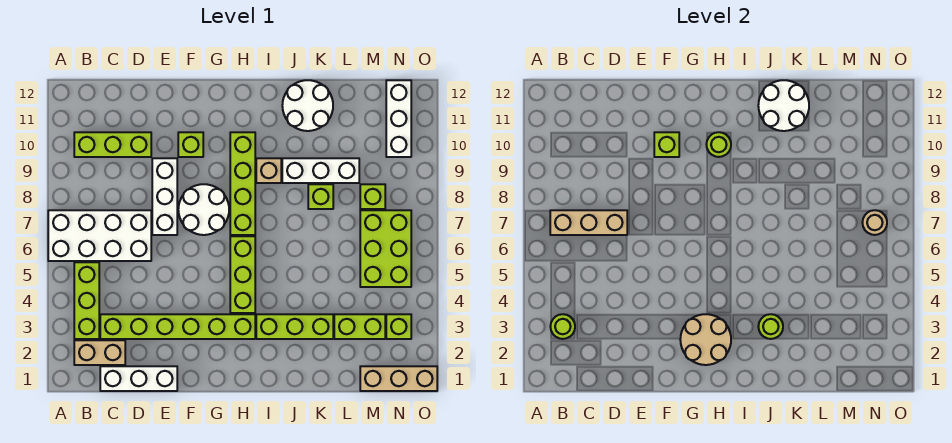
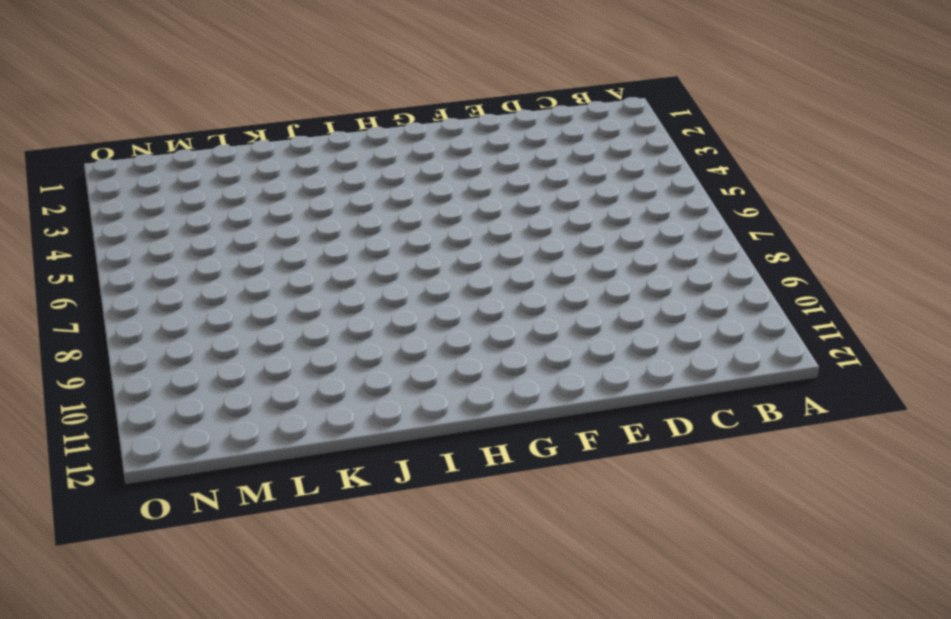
none -> white 2x4 brick [48,210,151,261]
none -> tan 1x2 brick [74,340,125,365]
none -> lime 1x3 brick [74,262,99,339]
none -> lime 1x3 brick [74,132,151,157]

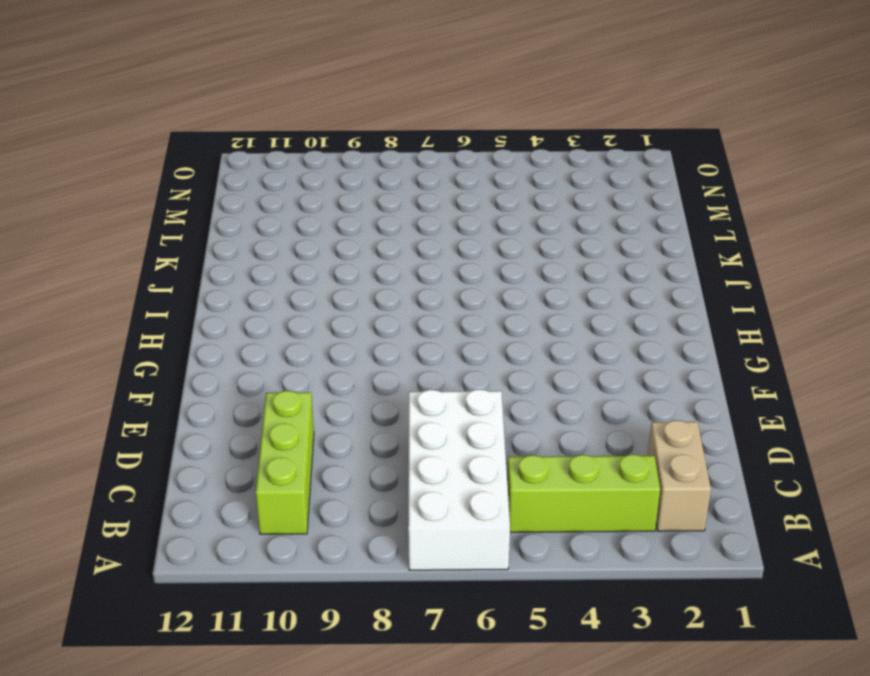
none -> white 1x3 brick [100,366,177,391]
none -> lime 1x6 brick [100,314,255,339]
none -> white 1x3 brick [152,158,177,235]
none -> white 2x2 round brick [178,184,229,235]

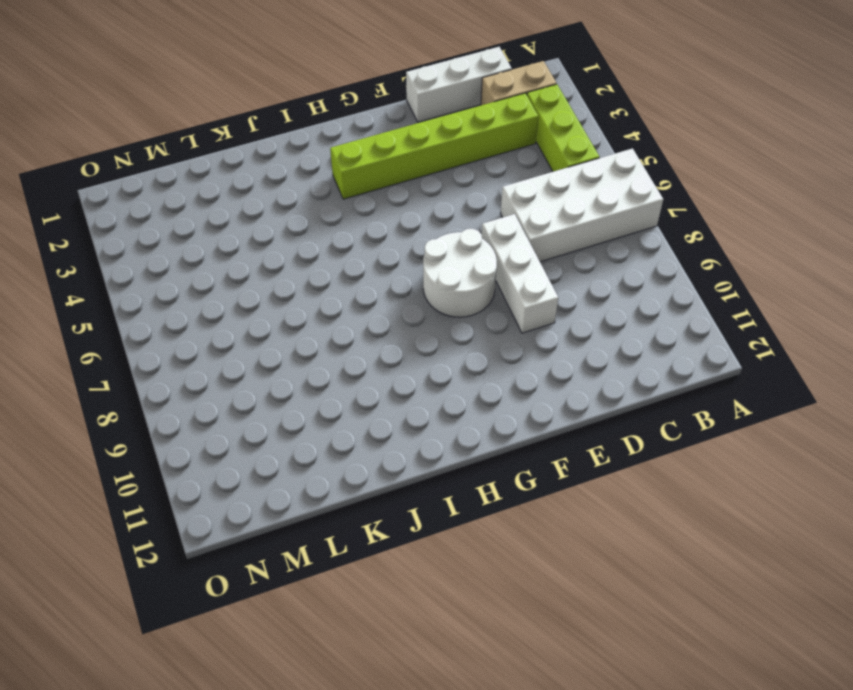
none -> lime 1x3 brick [74,132,151,157]
none -> lime 1x1 brick [178,132,203,157]
none -> lime 1x3 brick [230,236,255,313]
none -> lime 1x4 brick [230,132,255,235]

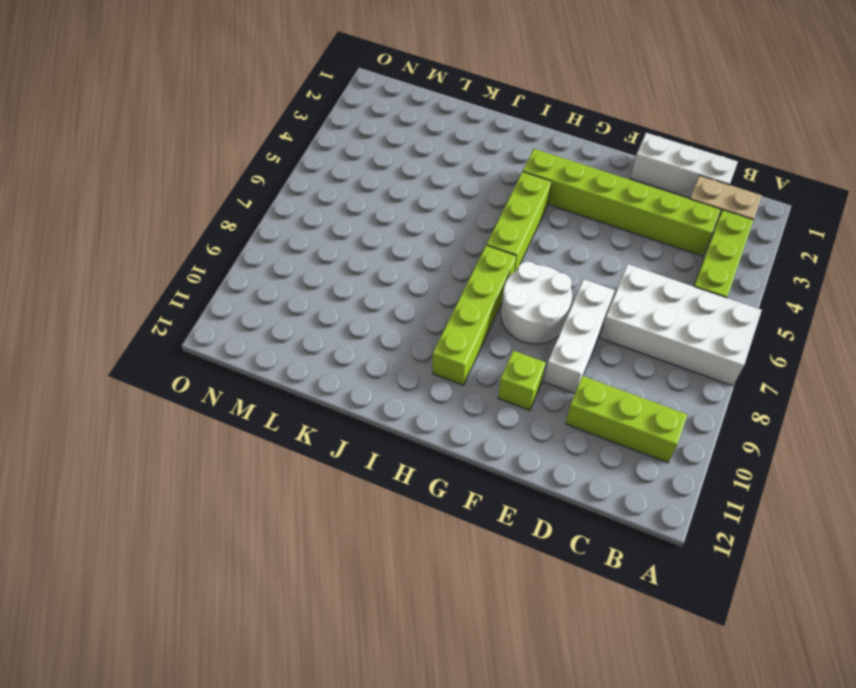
none -> lime 1x3 brick [256,314,333,339]
none -> tan 1x1 brick [256,158,281,183]
none -> white 1x3 brick [282,158,359,183]
none -> white 2x2 round brick [282,80,333,131]

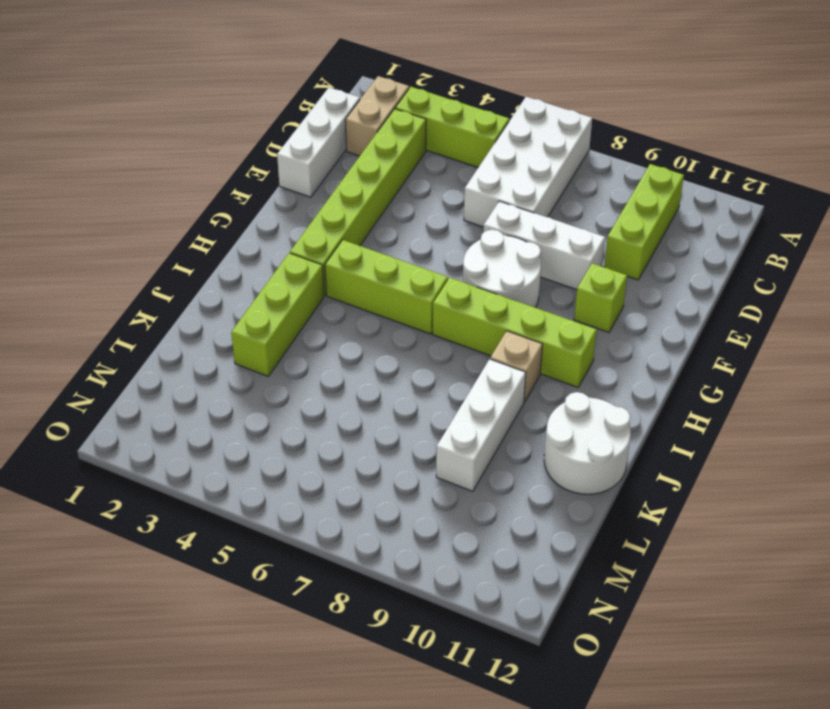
none -> lime 1x1 brick [308,184,333,209]
none -> lime 1x2 brick [334,314,385,339]
none -> tan 1x3 brick [360,366,437,391]
none -> lime 2x3 brick [360,210,411,287]

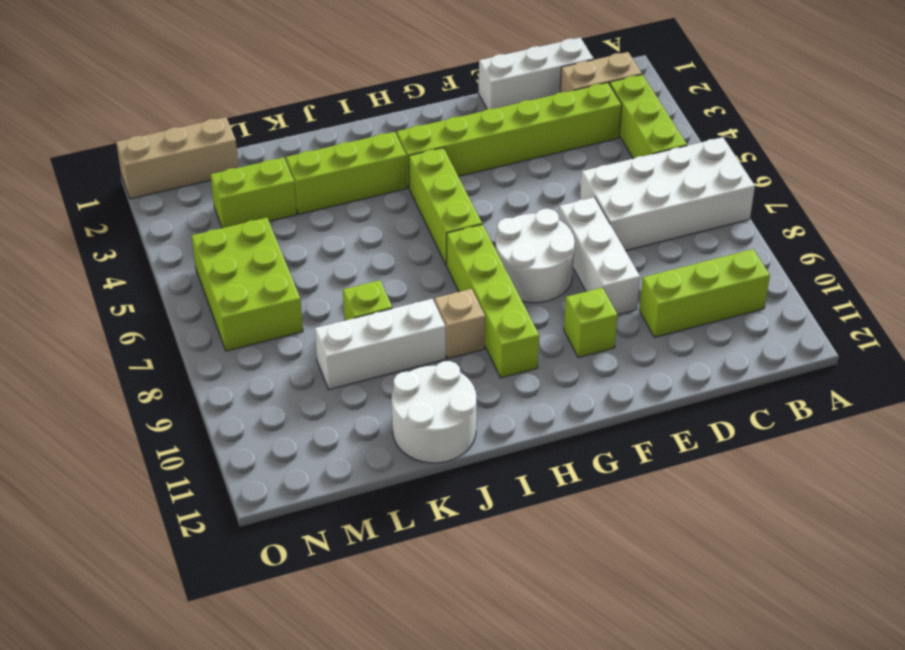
none -> lime 1x1 brick [360,184,385,209]
none -> lime 1x1 brick [386,314,411,339]
none -> white 1x3 brick [386,80,411,157]
none -> lime 1x1 round brick [550,314,575,339]

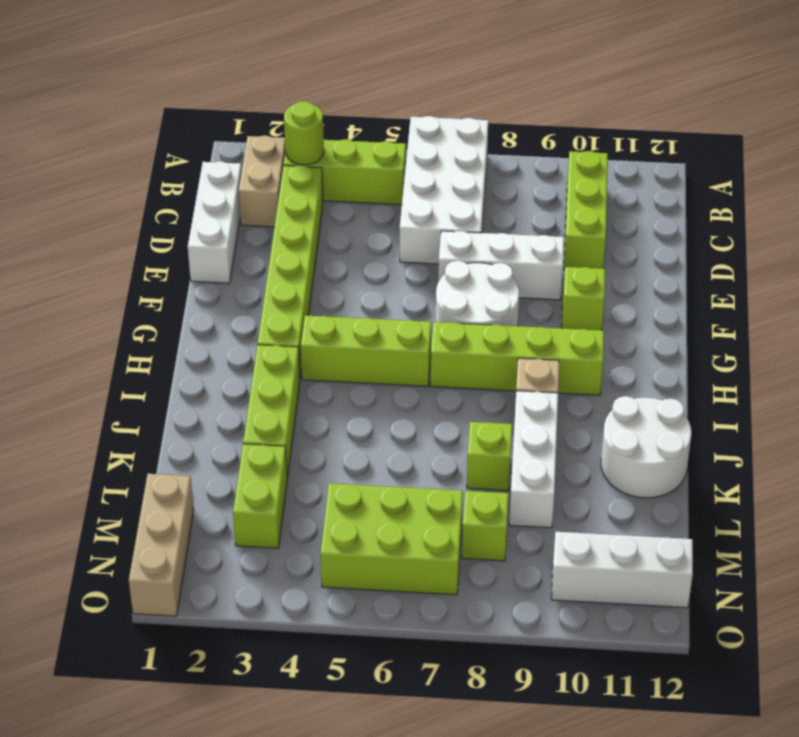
none -> lime 1x1 brick [386,314,411,339]
none -> tan 1x3 brick [550,210,627,235]
none -> lime 1x1 brick [654,132,679,157]
none -> tan 2x2 round brick [680,314,731,365]

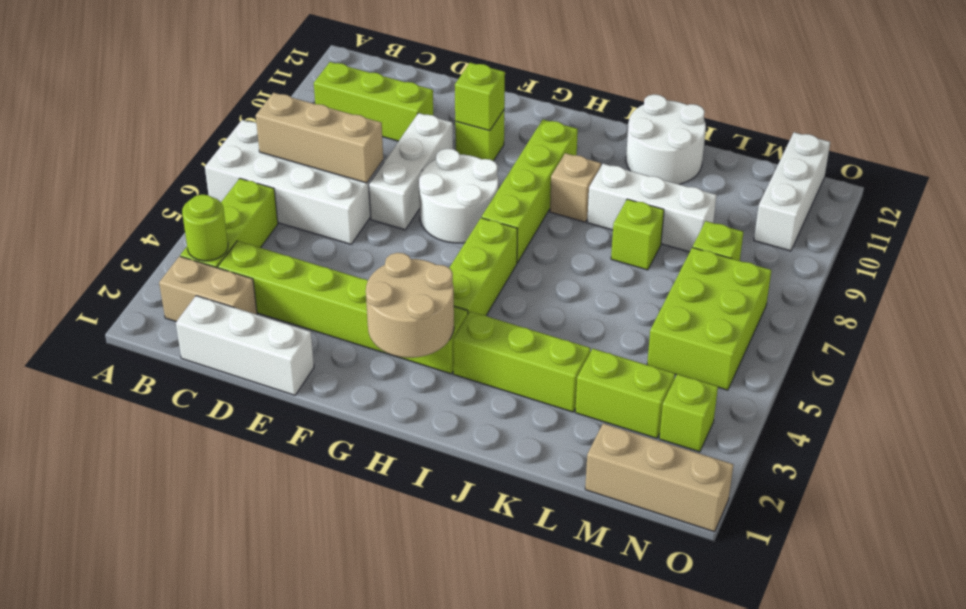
none -> lime 1x1 round brick [706,132,731,157]
none -> lime 1x1 round brick [758,314,783,339]
none -> white 2x2 round brick [758,80,809,131]
none -> tan 1x1 round brick [862,210,887,235]

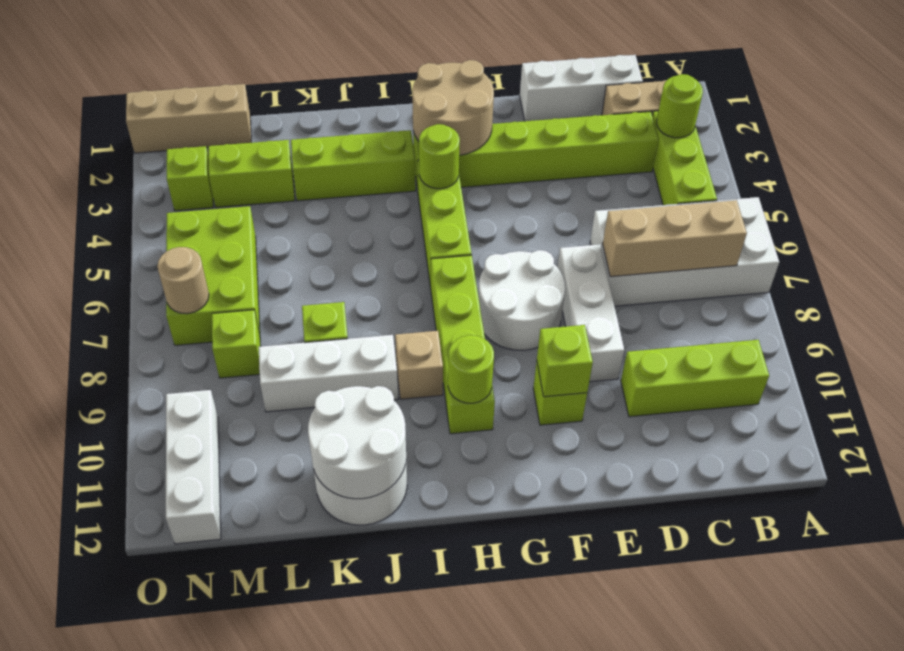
lime 1x1 round brick [419,124,460,189] -> lime 1x1 round brick moved to [758,314,783,339]

